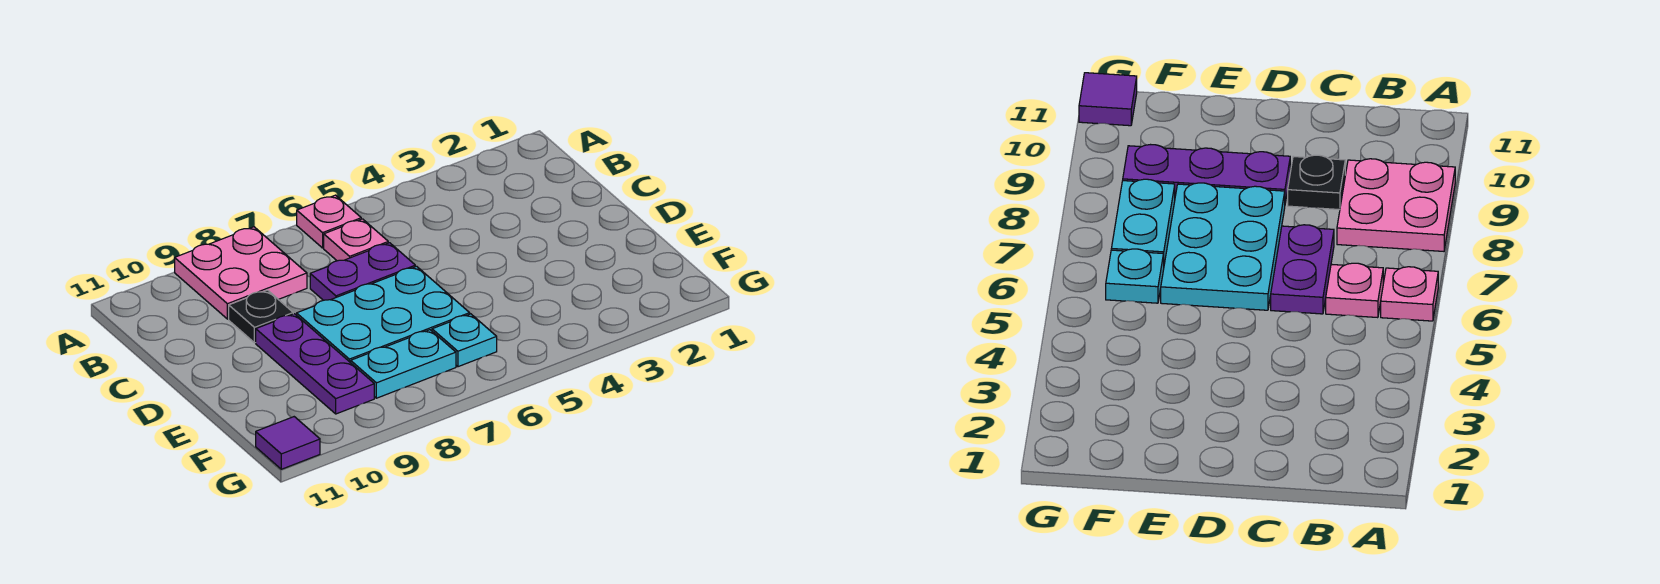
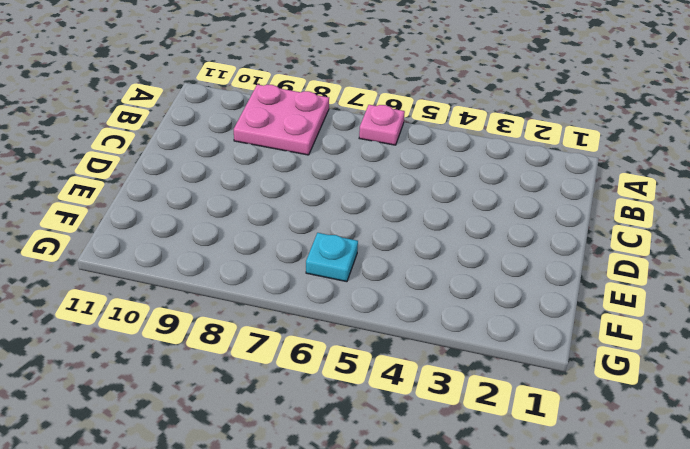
none -> pink 1x1 plate [324,219,388,261]
none -> purple 1x2 plate [310,243,415,300]

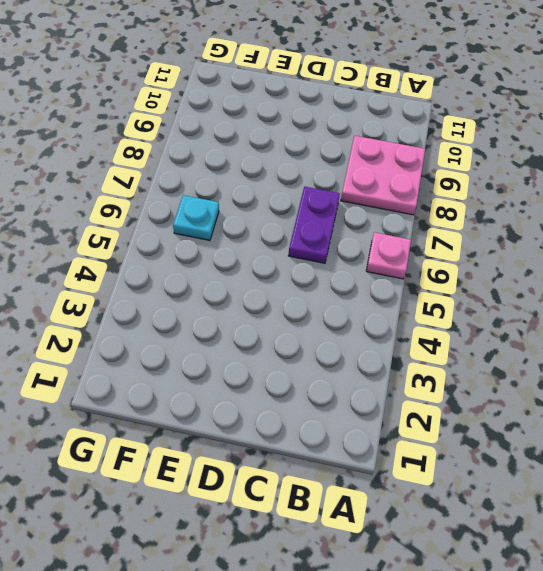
none -> pink 1x1 plate [324,219,388,261]
none -> black 1x1 plate [229,290,293,343]

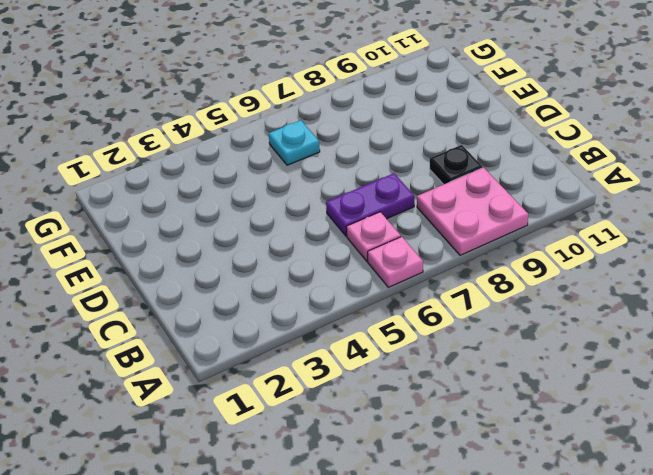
none -> cyan 2x3 plate [297,266,470,363]
none -> purple 1x3 plate [256,314,374,414]

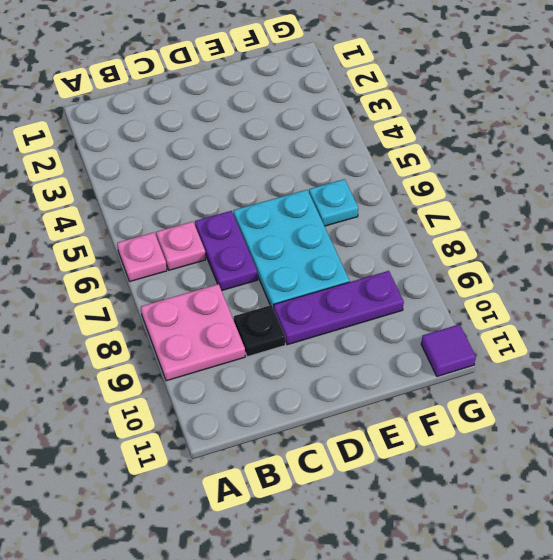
none -> cyan 1x2 plate [351,330,456,398]

